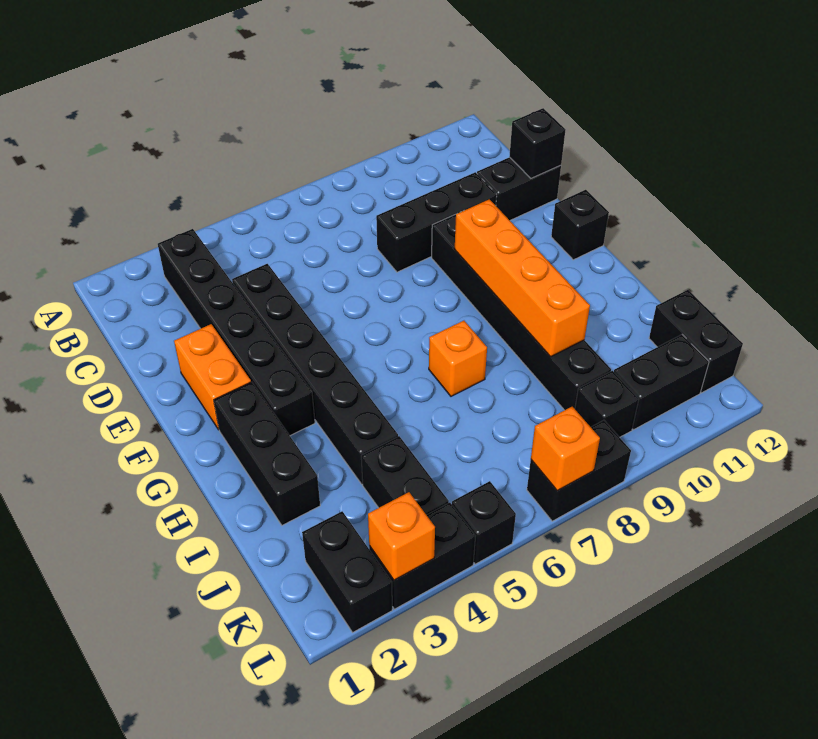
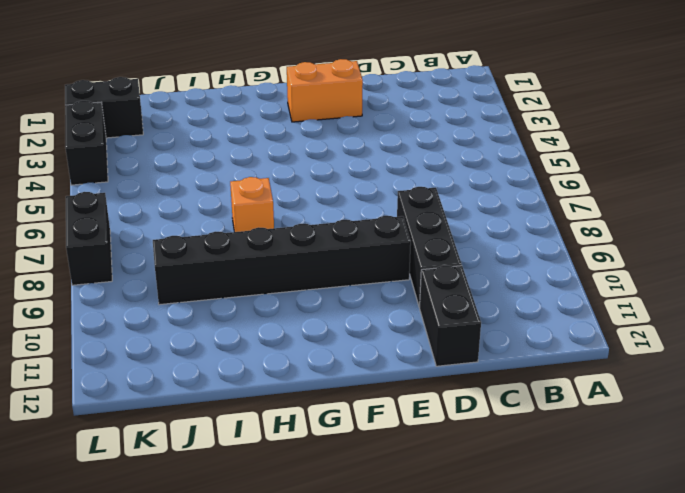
none -> black 1x6 brick [158,229,315,436]
none -> black 1x6 brick [232,264,398,484]
none -> black 1x1 brick [551,190,609,260]

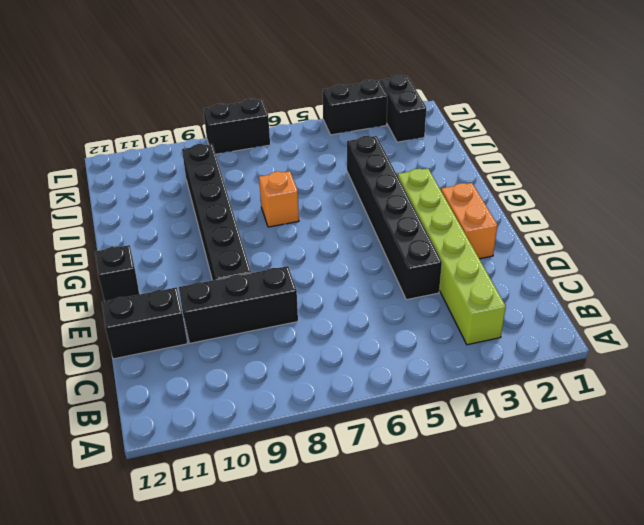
lime 1x6 brick [398,169,506,345] -> black 1x6 brick [158,229,315,436]
none -> black 1x3 brick [214,382,320,525]
none -> black 1x2 brick [361,436,449,515]
none -> black 1x2 brick [649,290,743,393]

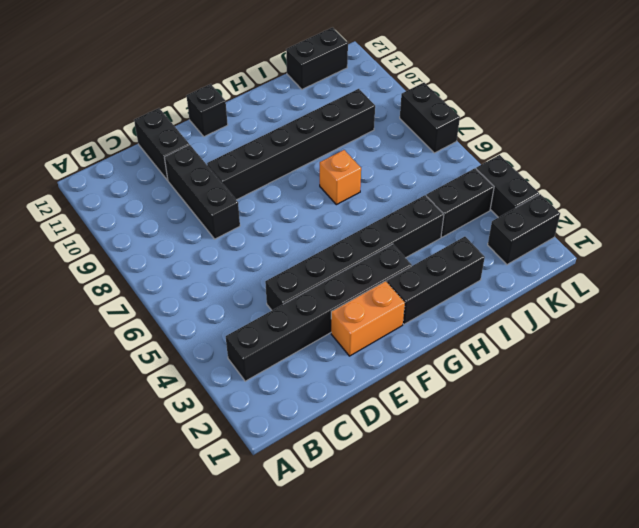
none -> black 1x1 brick [575,371,639,437]
none -> black 1x2 brick [614,335,709,430]
none -> black 1x1 brick [452,481,516,564]

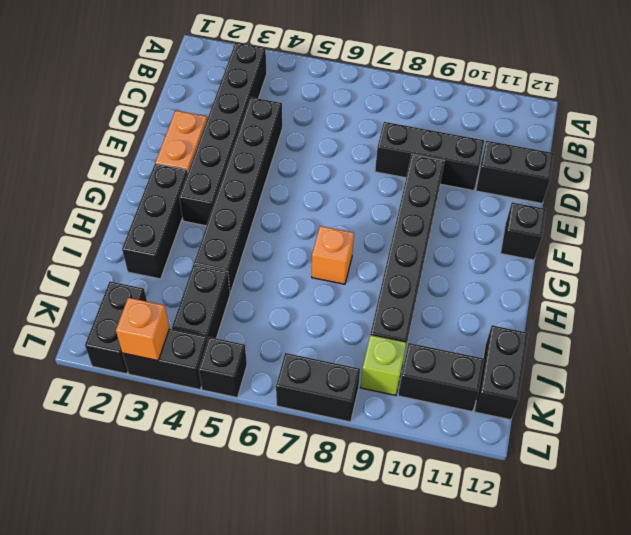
lime 1x1 brick [360,335,407,395] -> black 1x1 brick [575,371,639,437]
none -> black 1x1 brick [509,108,565,178]
none -> orange 1x4 brick [455,199,590,357]
none -> orange 1x1 brick [531,407,600,491]

